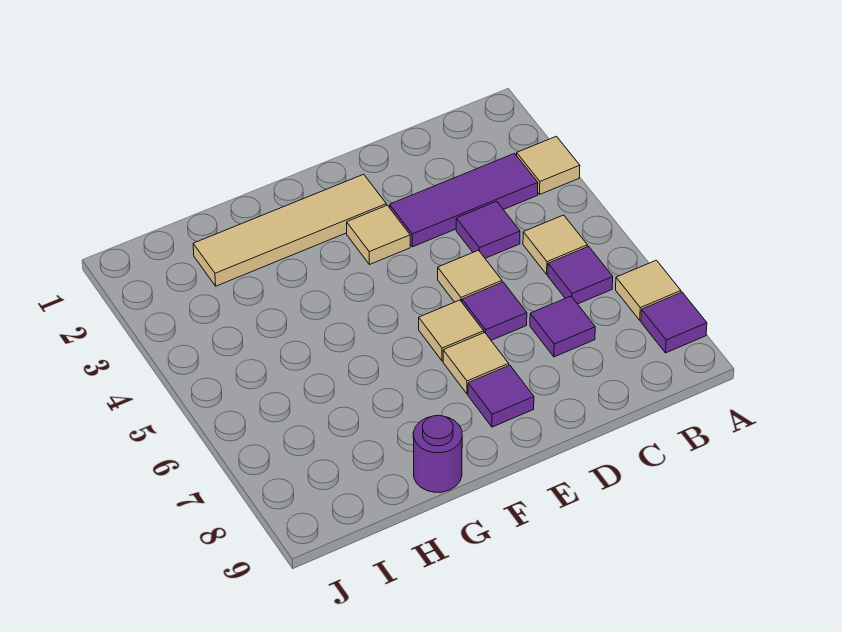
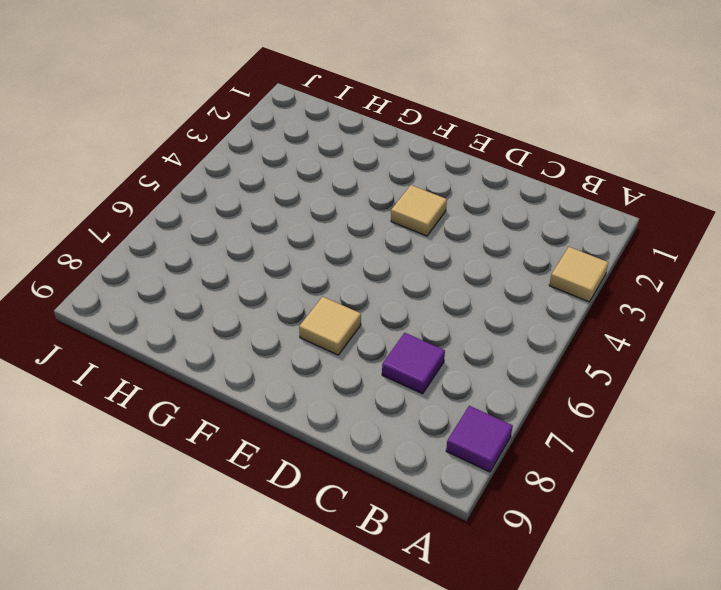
none -> tan 1x1 tile [616,260,681,320]
none -> purple 1x3 tile [390,154,538,247]
none -> tan 1x1 tile [523,215,588,274]

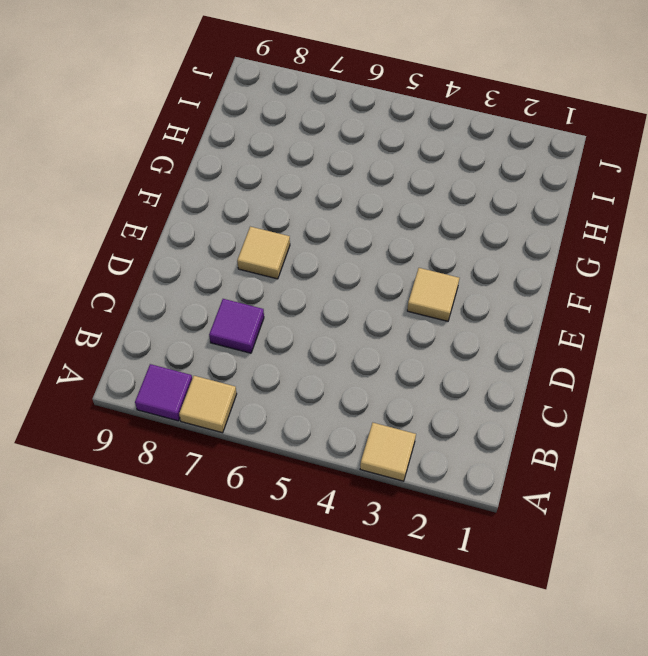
none -> purple 1x3 tile [390,154,538,247]
none -> tan 1x1 tile [523,215,588,274]
none -> purple 1x1 tile [548,246,613,304]

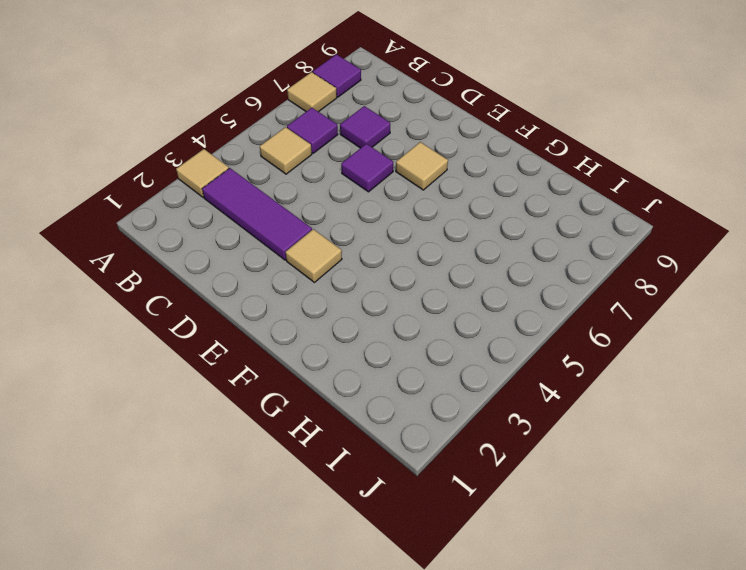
none -> purple 1x1 tile [456,201,520,258]
none -> tan 1x1 tile [438,250,502,302]
none -> tan 1x4 tile [193,174,386,286]

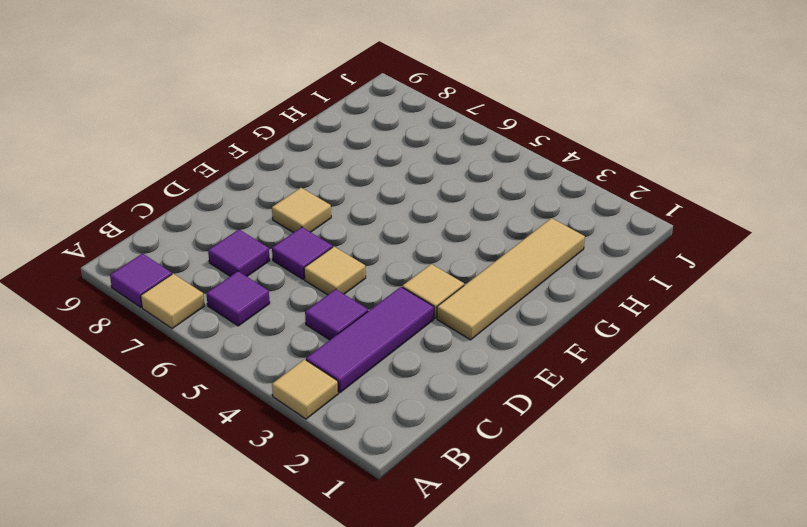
none -> tan 1x1 tile [523,215,588,274]
none -> tan 1x1 tile [419,300,484,361]
none -> purple 1x1 tile [468,365,534,427]

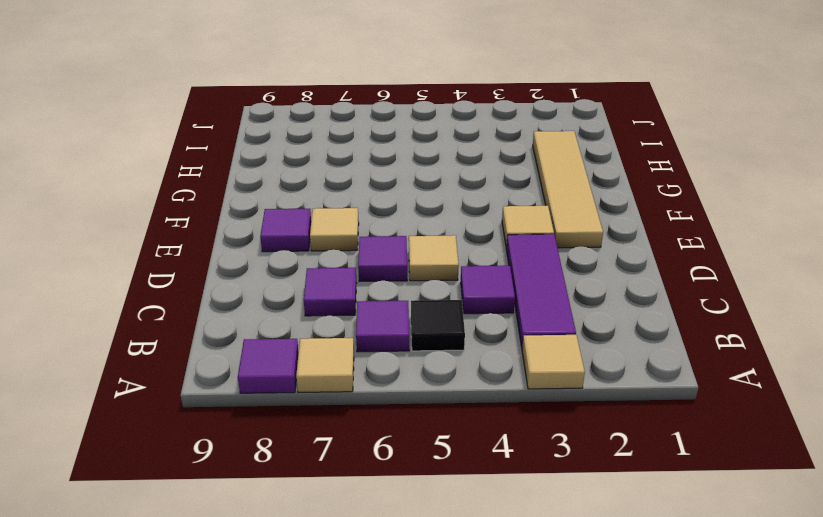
black 1x1 tile [411,300,465,351] -> tan 1x1 tile [523,215,588,274]
none -> tan 1x1 tile [419,300,484,361]
none -> purple 1x1 round brick [413,415,462,492]

